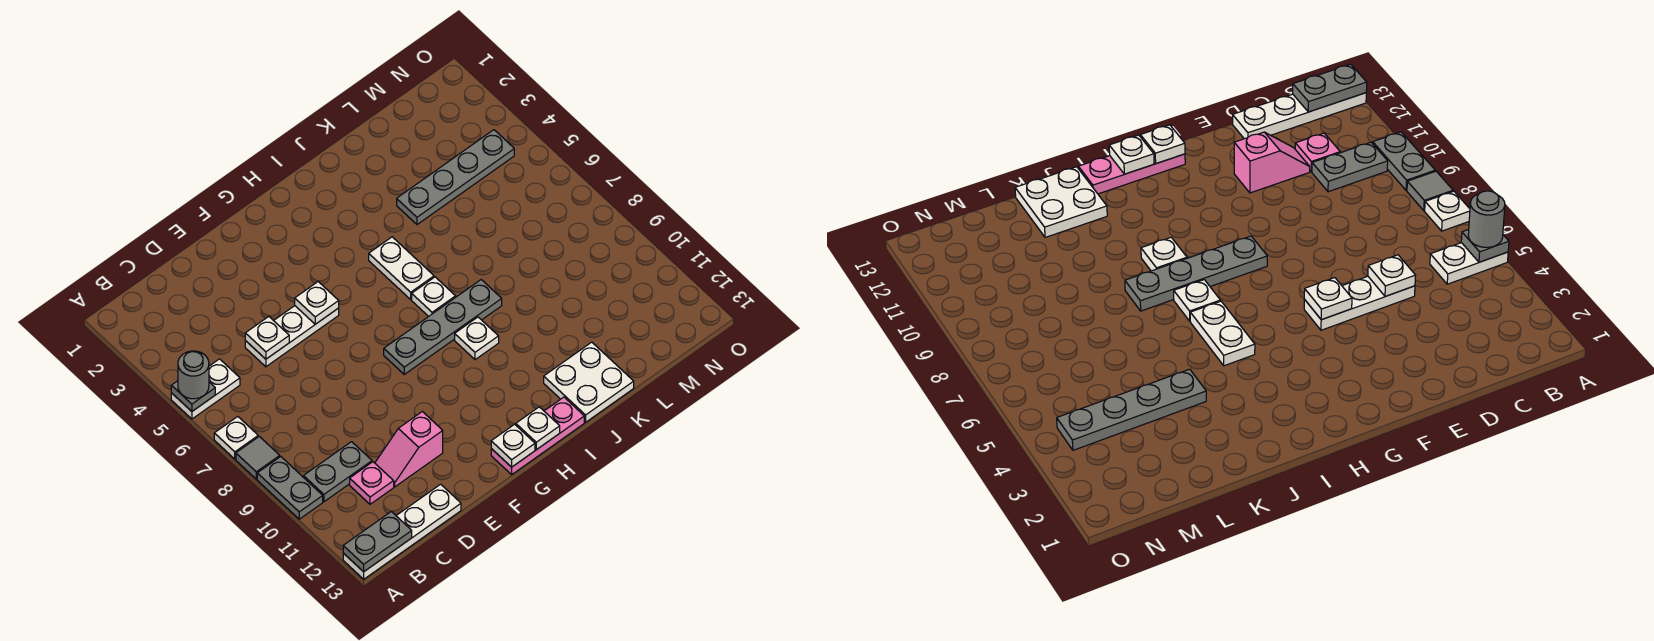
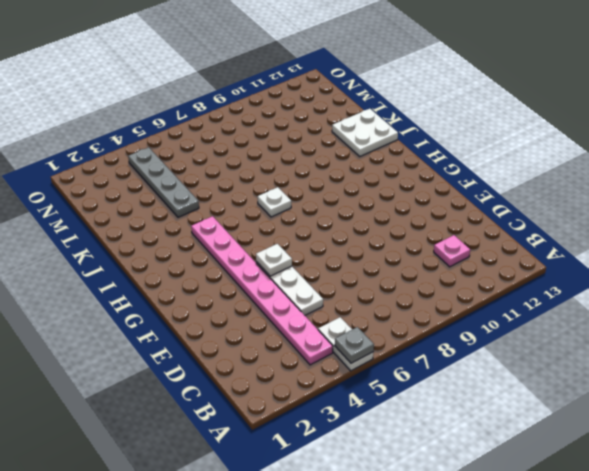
pink 1x8 plate [191,216,333,365] -> none
none -> white 1x1 plate [214,417,258,459]
none -> grey 1x1 tile [236,436,280,479]
none -> grey 1x2 plate [257,457,323,519]

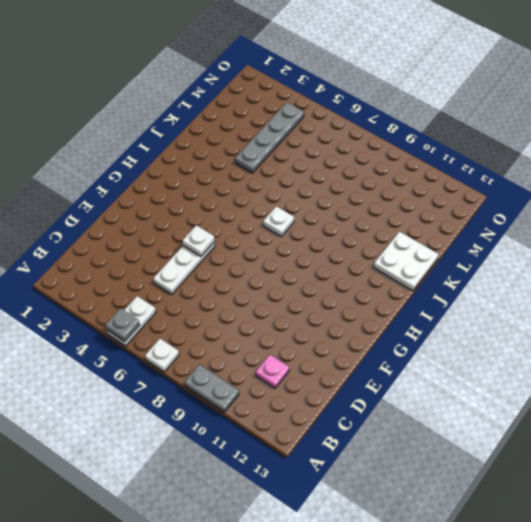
none -> grey 1x1 tile [236,436,280,479]
none -> white 1x4 plate [343,484,461,579]
none -> grey 1x2 plate [303,442,372,502]

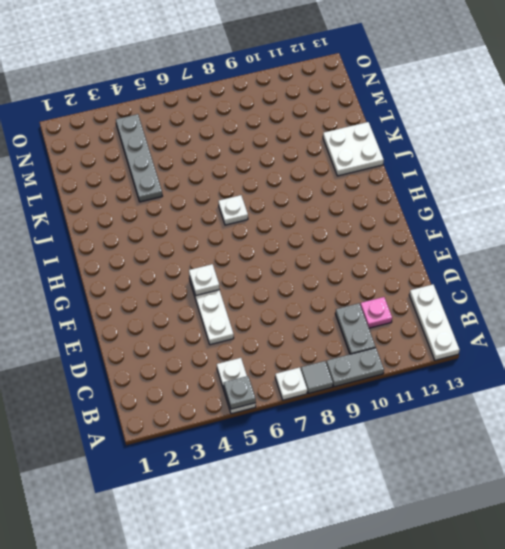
white 1x3 plate [409,285,459,360] -> white 1x4 plate [343,484,461,579]
none -> pink 1x2 slope [375,412,443,487]
none -> grey 1x4 plate [384,280,502,374]
none -> pink 1x3 plate [491,397,584,474]

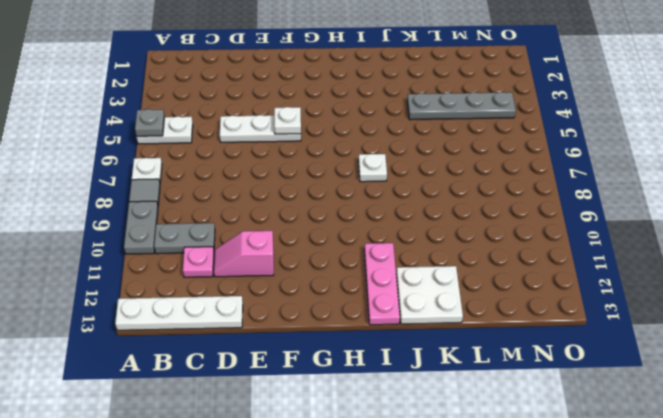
pink 1x3 plate [364,243,400,325] -> pink 1x3 plate turned to [491,397,584,474]
none -> grey 1x4 plate [384,280,502,374]
none -> white 1x2 plate [369,237,434,299]
none -> white 1x1 plate [455,317,499,360]

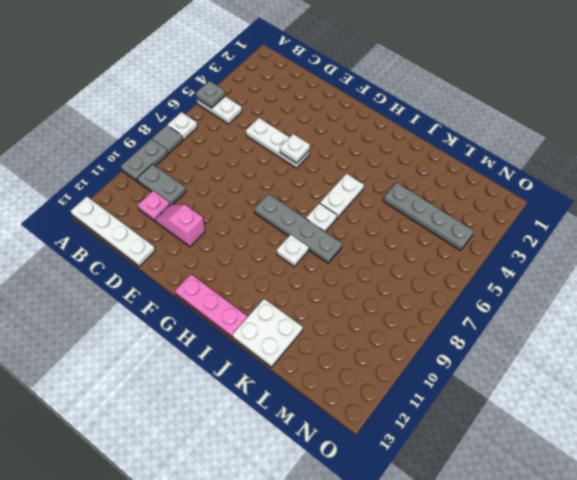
none -> grey 1x2 plate [343,512,412,572]
none -> white 1x1 plate [245,317,289,359]
none -> white 1x1 plate [491,424,535,467]

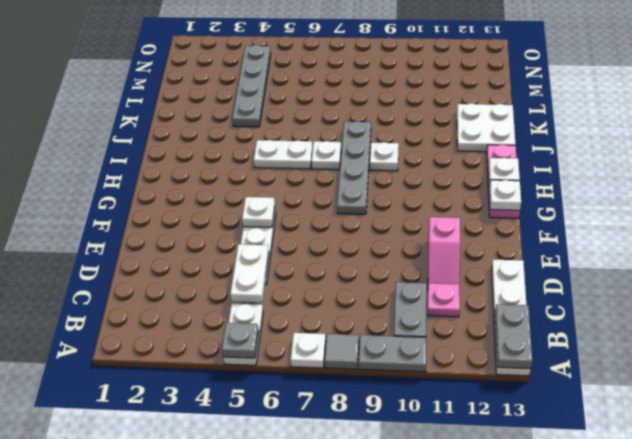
white 1x2 plate [230,244,269,303] -> white 1x1 plate [245,317,289,359]
none -> grey 1x1 round brick [178,351,209,399]

